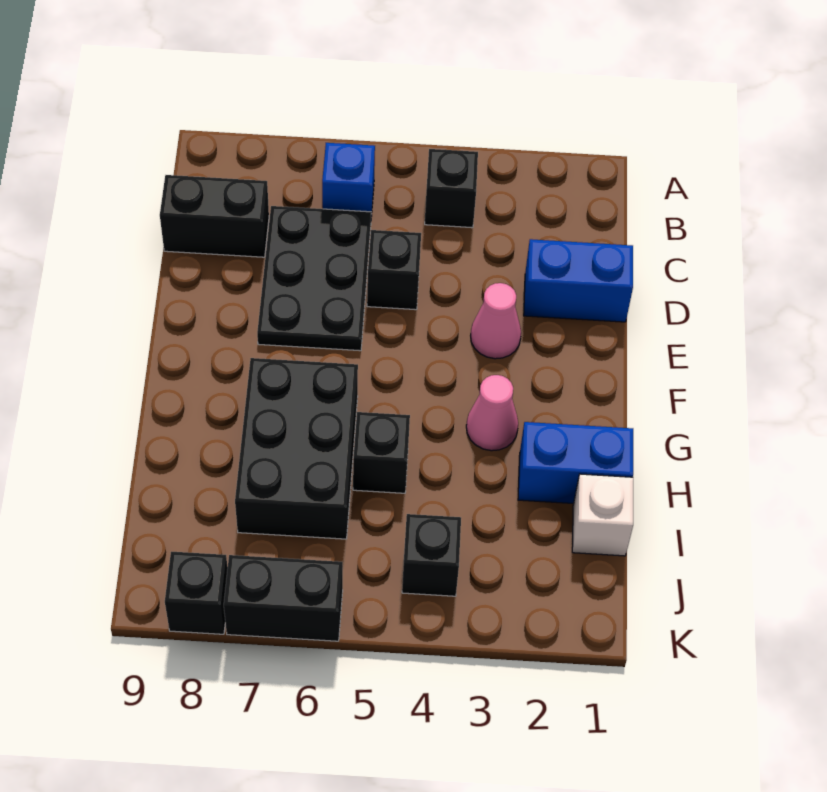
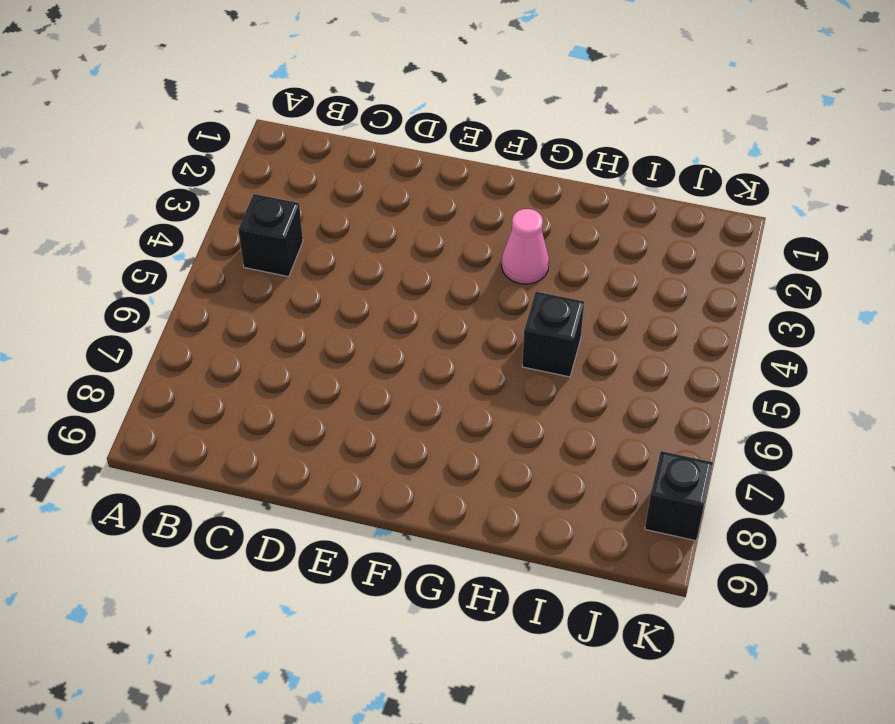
none -> blue 1x1 brick [322,143,375,216]
none -> black 2x3 plate [257,206,371,351]
none -> black 1x2 brick [160,175,269,257]

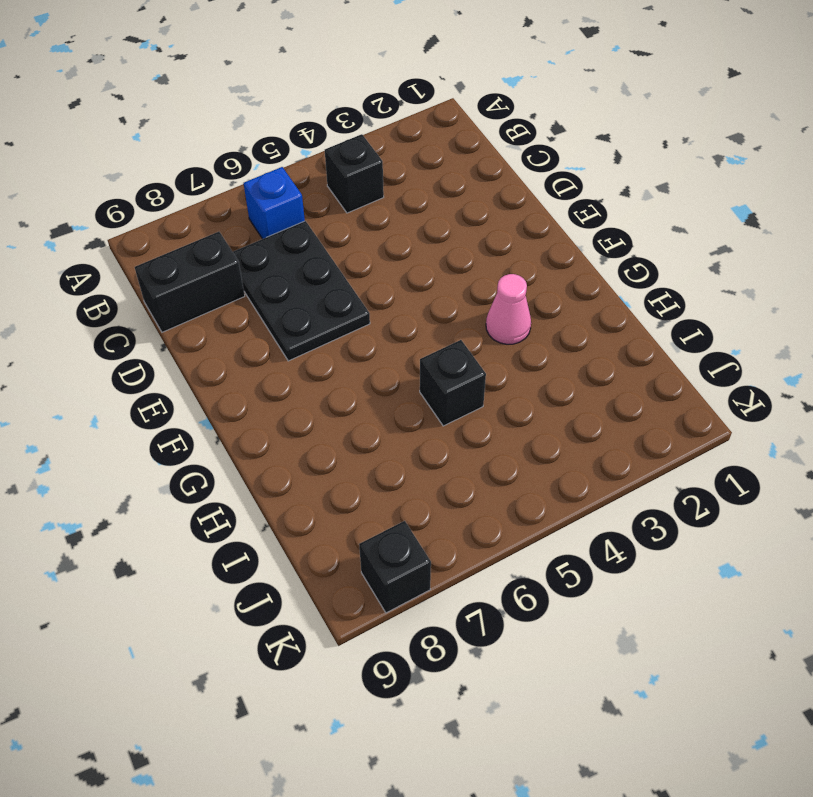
none -> blue 1x2 brick [524,239,633,322]
none -> black 1x1 brick [367,230,421,310]
none -> pink 1x1 cone [471,283,521,359]

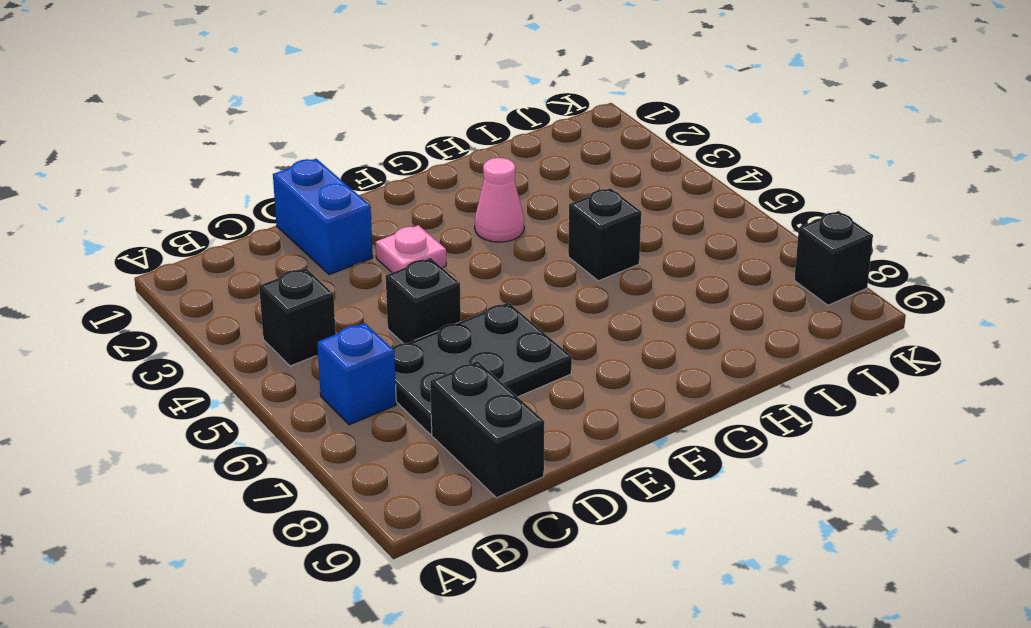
pink 1x1 plate [376,225,446,273] -> pink 1x1 cone [471,283,521,359]
none -> black 2x3 brick [235,358,358,539]
none -> blue 1x2 brick [518,422,633,504]
none -> white 1x1 brick [572,474,633,556]

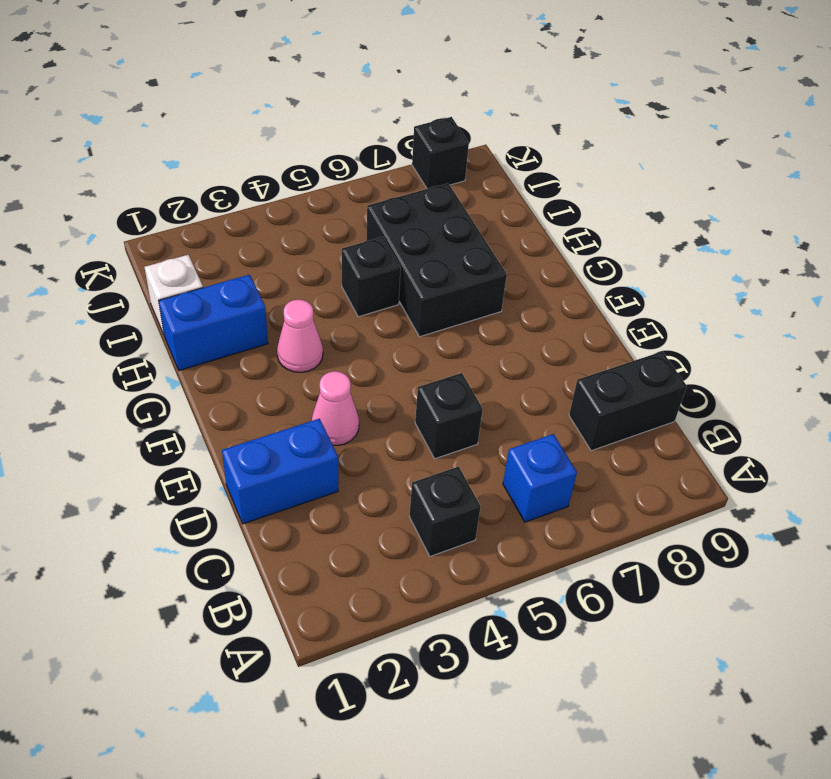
none -> black 2x3 plate [257,206,371,351]
none -> black 1x1 brick [402,514,461,596]
none -> black 1x2 brick [224,555,343,641]

